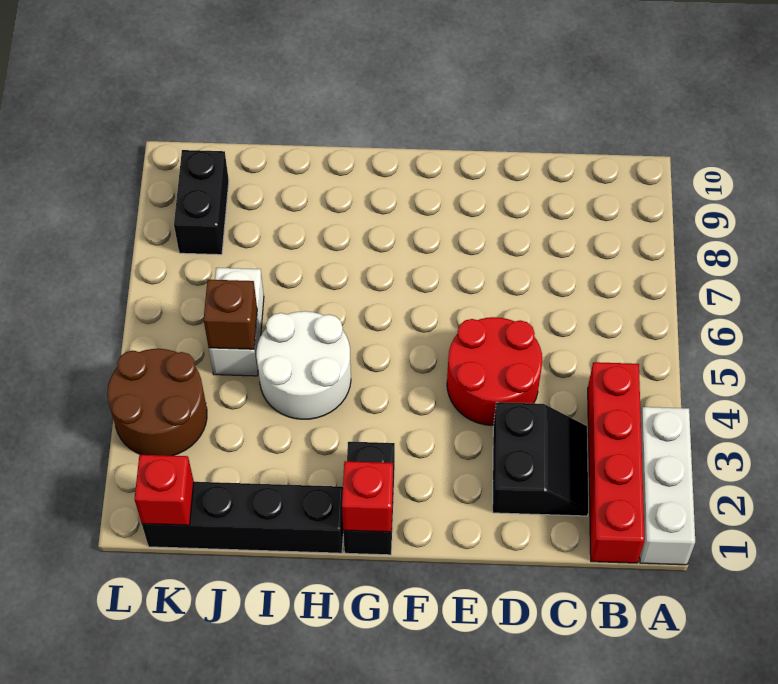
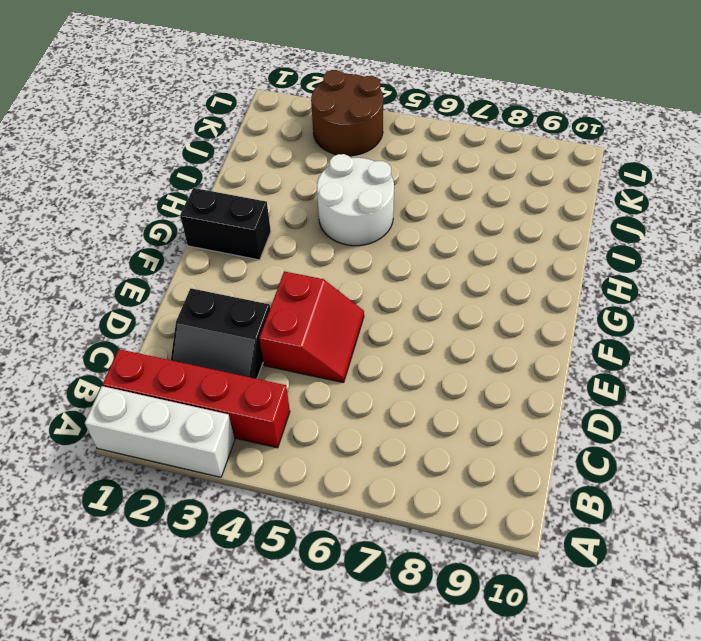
red 2x2 slope [259,271,364,383] -> red 2x2 round brick [447,317,542,426]
none -> black 1x4 brick [142,482,344,553]
none -> white 1x2 brick [209,268,264,376]
none -> black 1x2 brick [174,150,229,255]

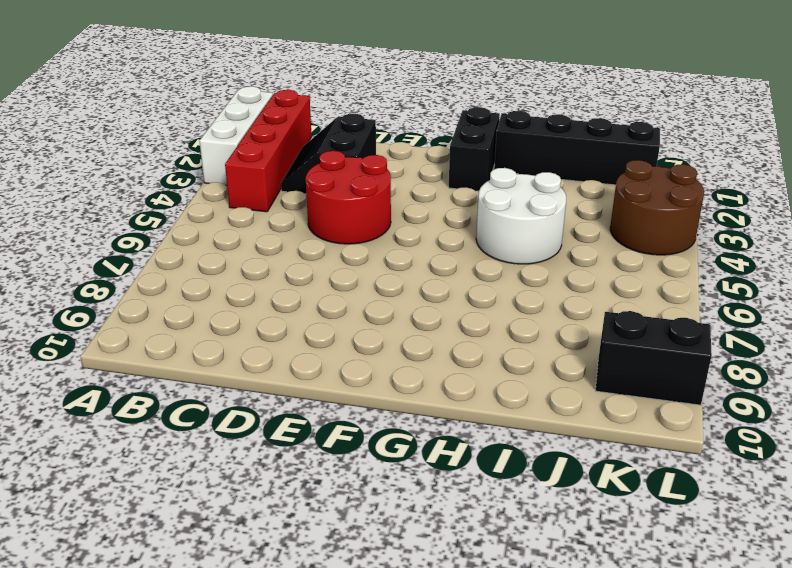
black 1x2 brick [595,311,712,405] -> black 1x2 brick turned to [174,150,229,255]
none -> white 1x2 brick [209,268,264,376]
none -> red 1x1 brick [342,461,393,532]
none -> brown 1x1 brick [204,280,257,349]

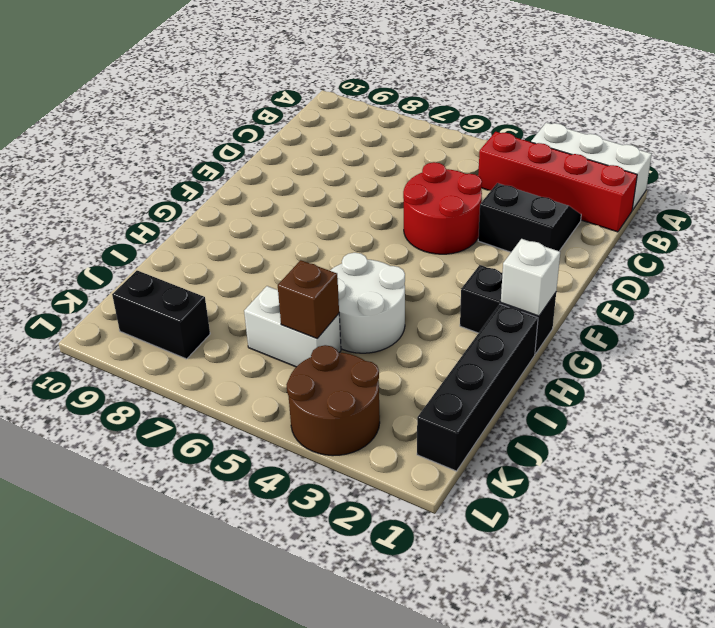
white 1x1 brick [501,239,560,316] -> red 1x1 brick [342,461,393,532]
none -> red 1x1 brick [135,455,194,525]

